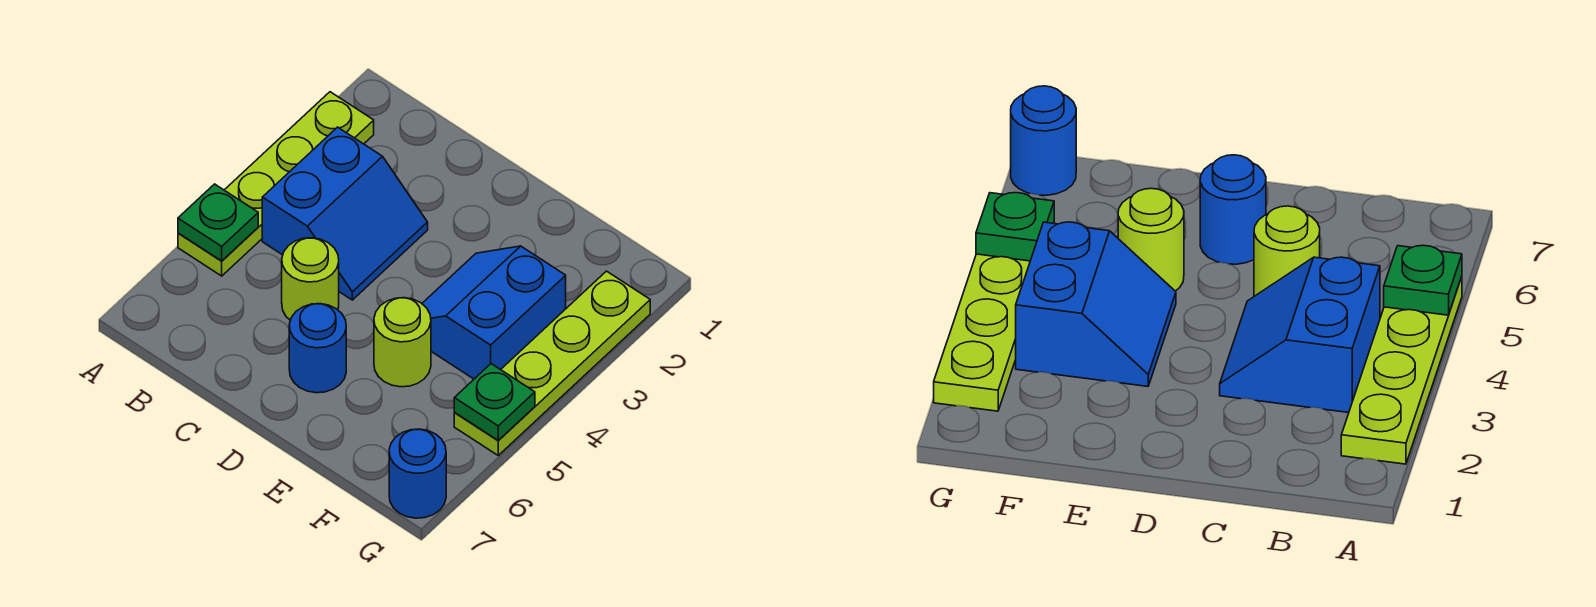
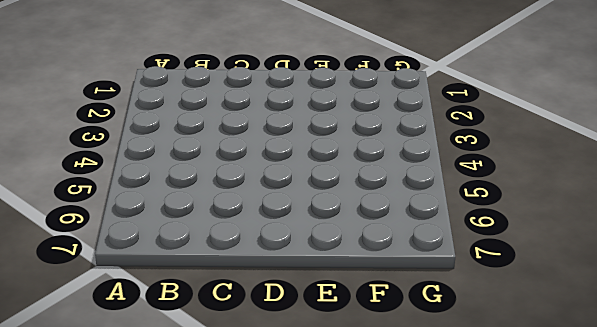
none -> lime 1x4 plate [178,92,374,276]
none -> blue 2x2 slope [262,127,428,300]

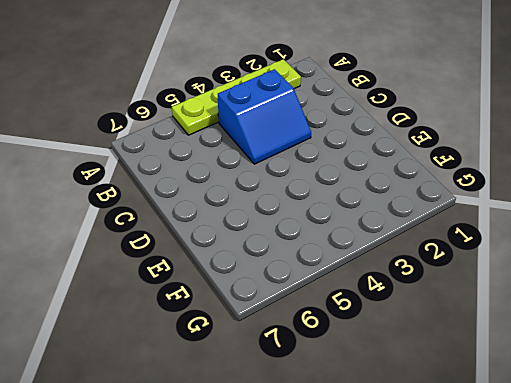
none -> lime 1x1 round brick [282,238,339,320]
none -> blue 1x1 round brick [289,304,346,393]

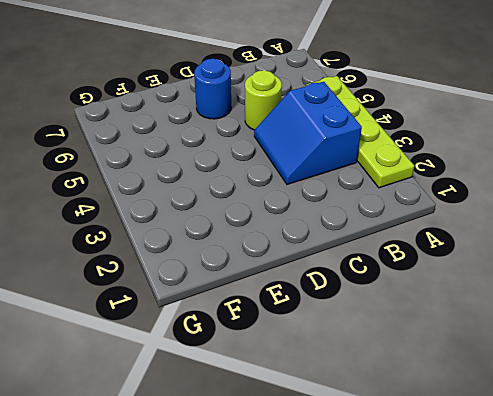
none -> blue 2x2 slope [422,246,566,379]
none -> lime 1x1 round brick [374,298,431,387]

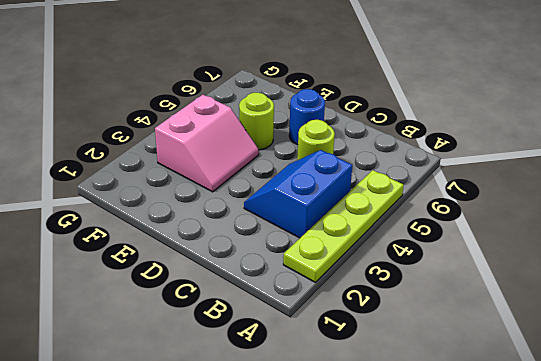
pink 2x2 slope [155,95,258,192] -> blue 2x2 slope [422,246,566,379]
none -> lime 1x4 plate [454,271,650,455]
none -> blue 1x1 round brick [389,429,446,518]

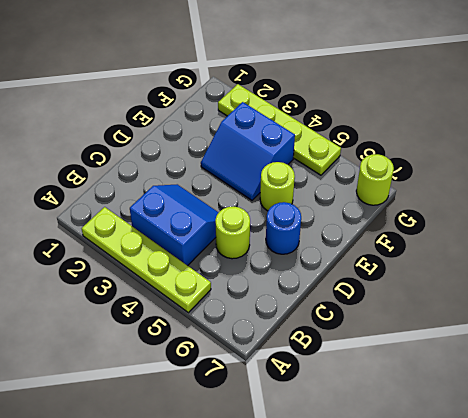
lime 1x1 round brick [356,154,394,205] -> blue 1x1 round brick [389,429,446,518]
none -> green 1x1 plate [178,184,258,261]
none -> green 1x1 plate [454,364,535,440]

